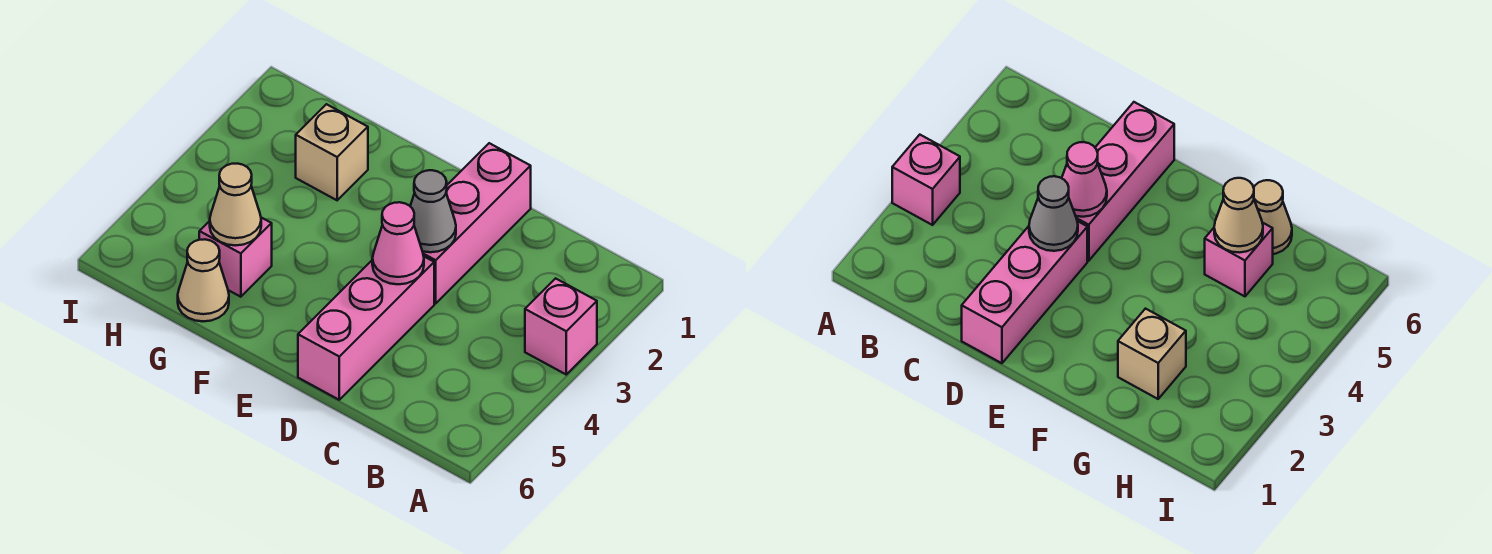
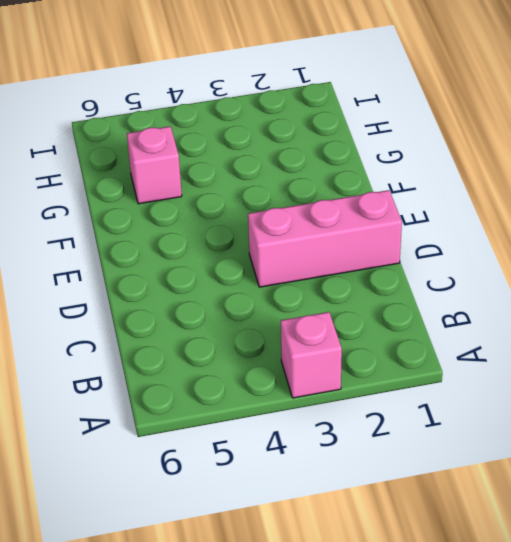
none -> pink 1x3 brick [298,257,434,400]
none -> tan 1x1 brick [296,104,368,200]

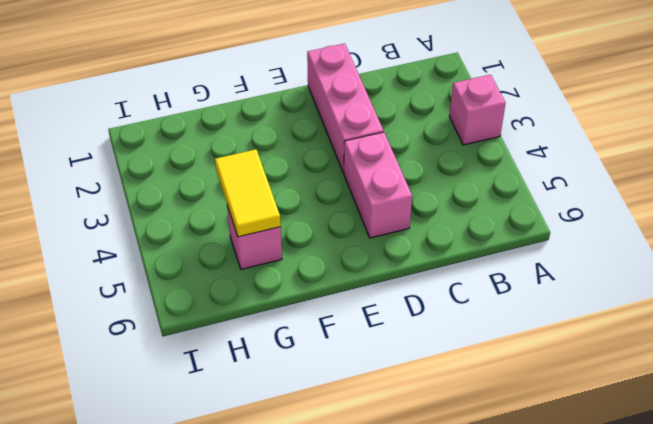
pink 1x2 brick [344,132,412,238] -> pink 1x3 brick [298,257,434,400]
yellow 1x2 tile [215,149,281,237] -> tan 1x1 cone [210,164,261,246]
none -> tan 1x1 brick [296,104,368,200]
none -> tan 1x1 cone [178,239,229,321]

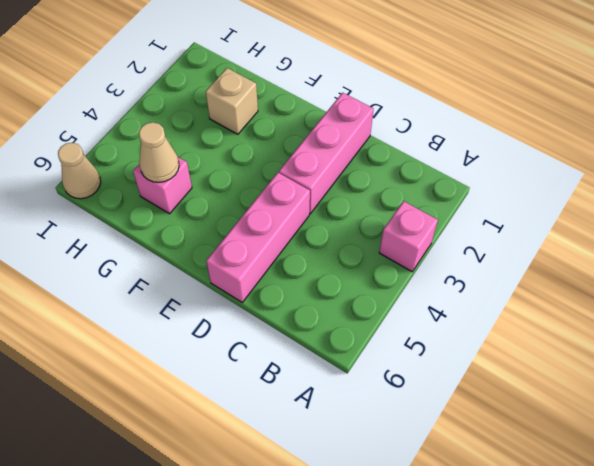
tan 1x1 cone [58,143,101,199] -> tan 1x1 cone moved to [178,239,229,321]
none -> grey 1x1 cone [410,170,456,252]
none -> pink 1x1 cone [372,202,424,284]

